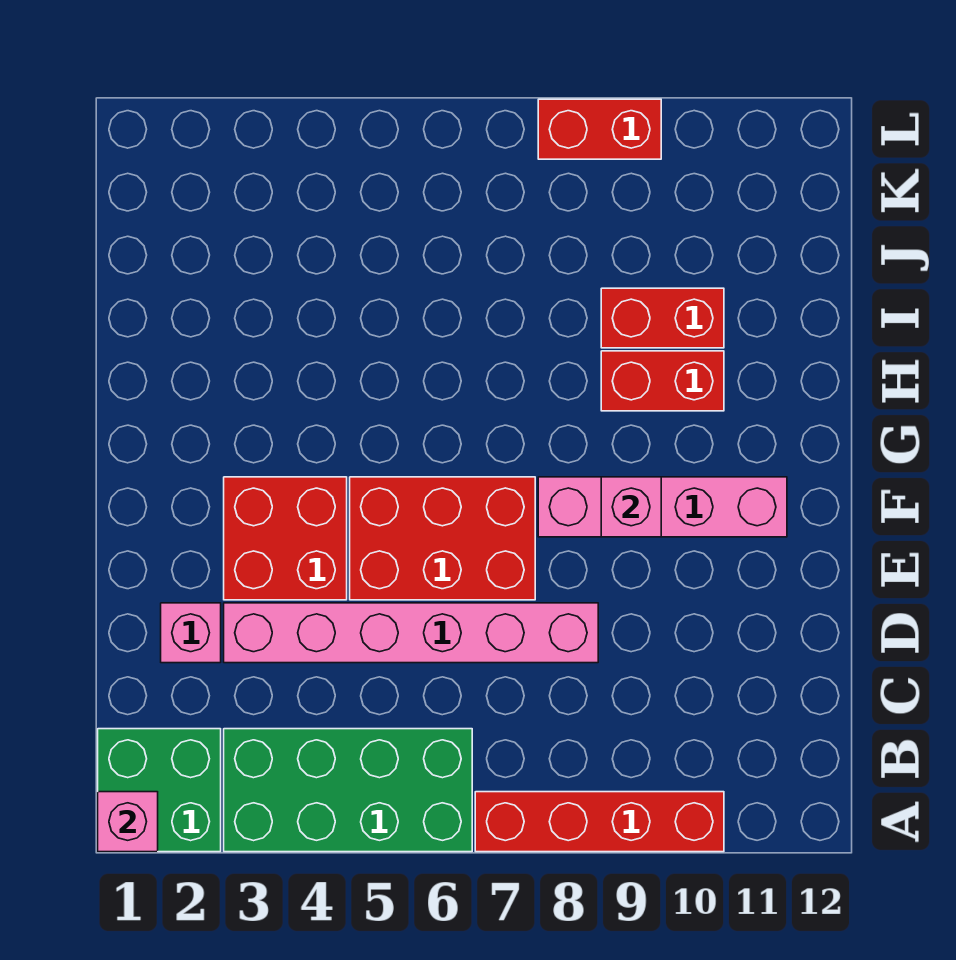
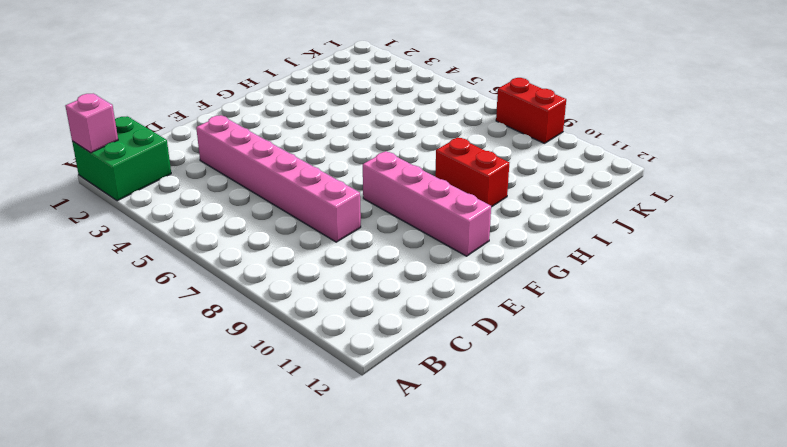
none -> green 2x4 brick [224,729,472,852]
none -> red 1x4 brick [475,792,724,852]
none -> pink 1x1 brick [161,603,221,663]

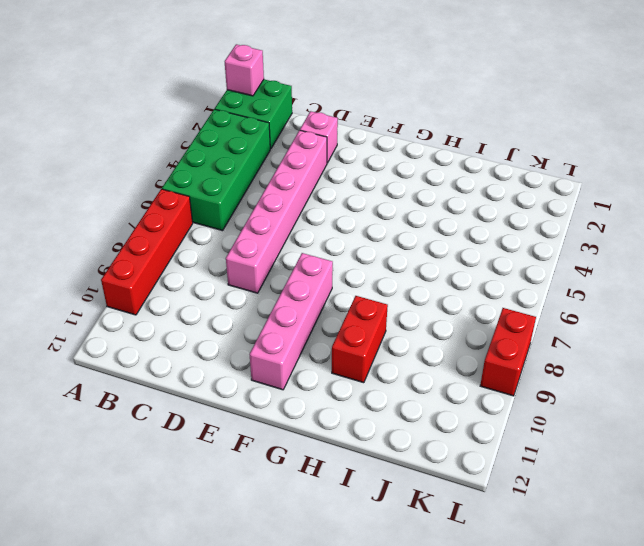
none -> red 2x2 brick [224,477,347,600]
none -> red 2x3 brick [350,477,535,600]
none -> red 1x2 brick [601,288,724,348]

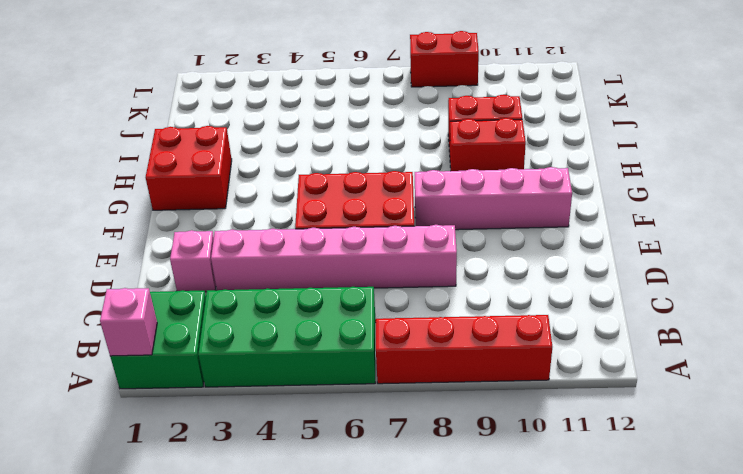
red 2x2 brick [146,126,232,210] -> red 2x2 brick moved to [224,477,347,600]
none -> pink 1x1 brick [601,477,661,537]

